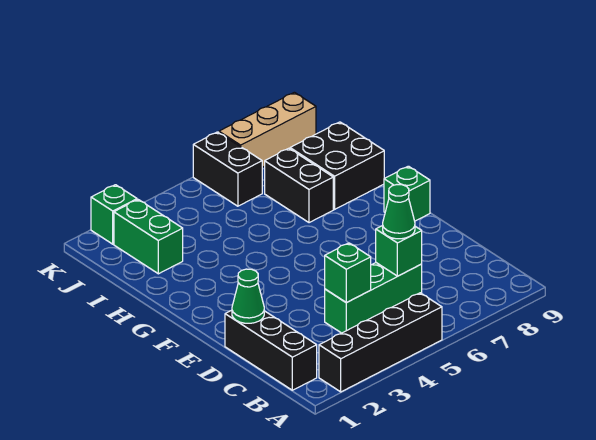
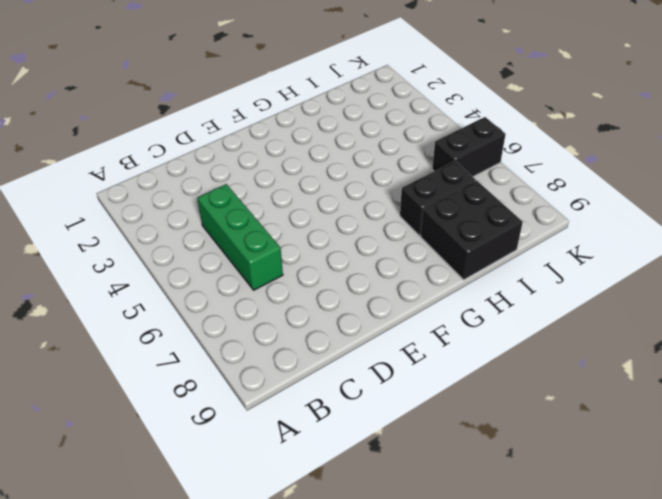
none -> black 1x4 brick [319,293,442,392]
none -> black 1x3 brick [225,310,317,390]
none -> green 1x1 brick [384,166,430,221]

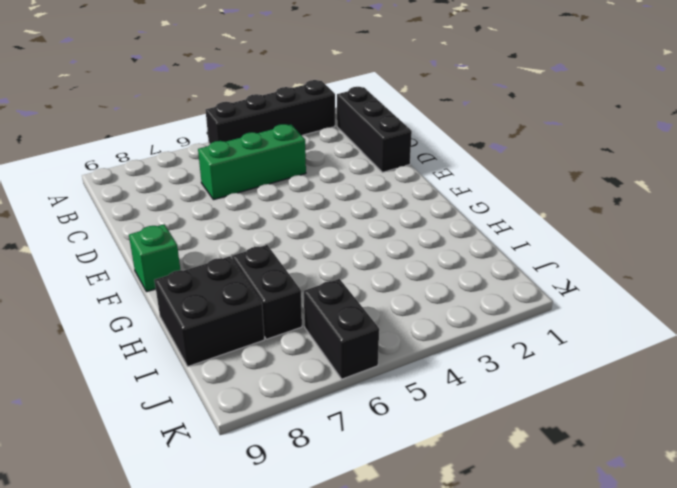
none -> green 1x2 brick [114,200,183,274]
none -> green 1x1 brick [91,185,137,244]
none -> tan 1x3 brick [219,92,316,167]

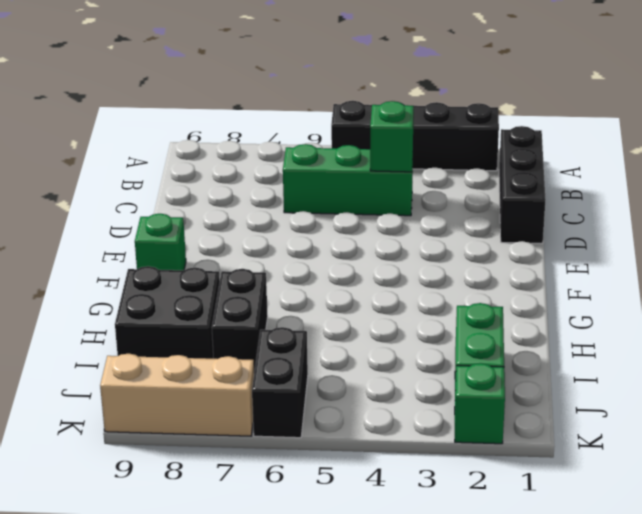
none -> green 1x1 brick [376,226,422,276]
none -> green 1x1 cone [232,269,264,323]
none -> green 1x1 cone [383,185,415,239]

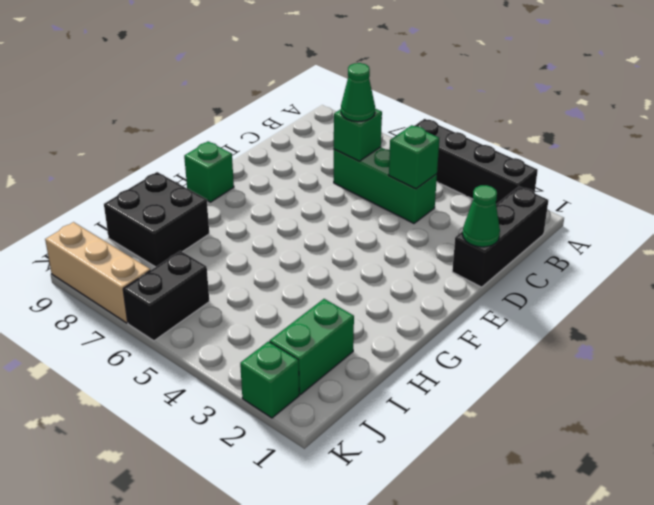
none -> black 1x2 brick [265,148,333,223]

